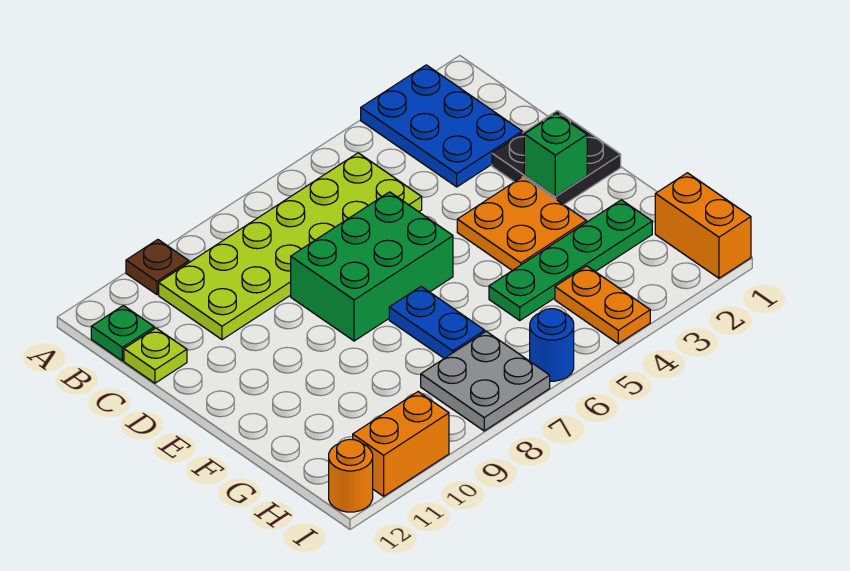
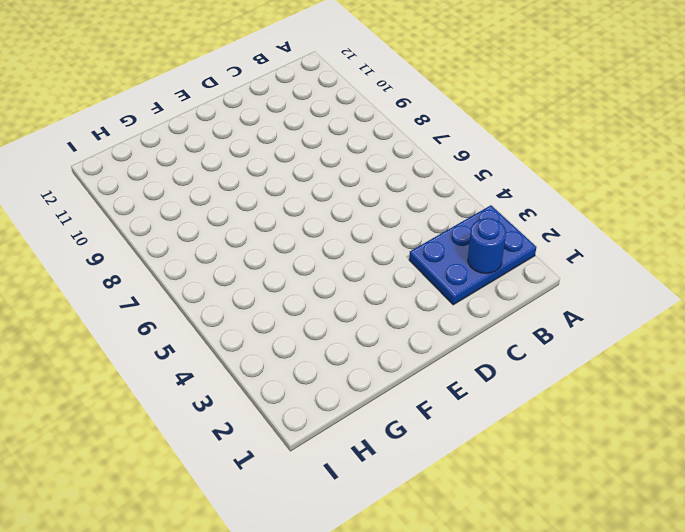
blue 1x1 round brick [468,218,506,273] -> blue 1x1 round brick moved to [530,309,574,381]
none -> brown 1x1 plate [126,240,189,295]
none -> lime 2x6 plate [159,153,422,340]
none -> green 1x1 plate [91,306,154,361]

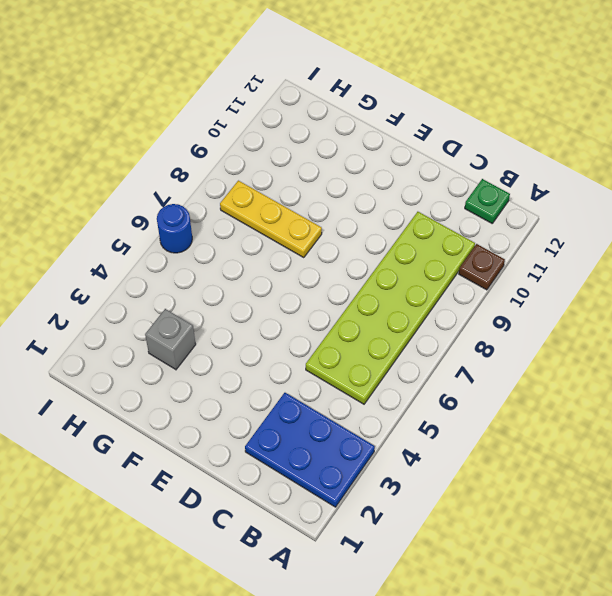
yellow 1x3 plate [220,181,322,258] -> grey 2x2 plate [421,331,550,431]
grey 1x1 brick [145,309,196,370] -> green 1x4 plate [489,200,652,320]
none -> lime 1x1 plate [124,328,187,383]
none -> black 2x2 plate [492,111,621,205]
none -> green 2x3 brick [291,192,453,341]

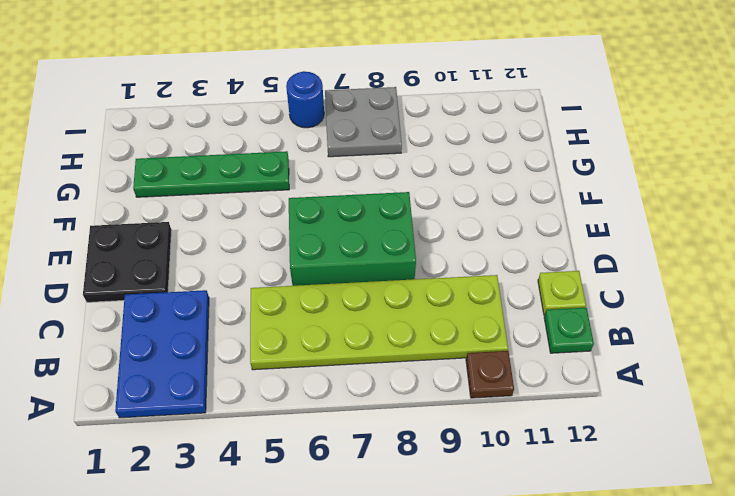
none -> orange 2x2 plate [457,177,586,271]
none -> blue 1x2 plate [389,287,485,358]
none -> orange 1x2 brick [655,173,751,278]

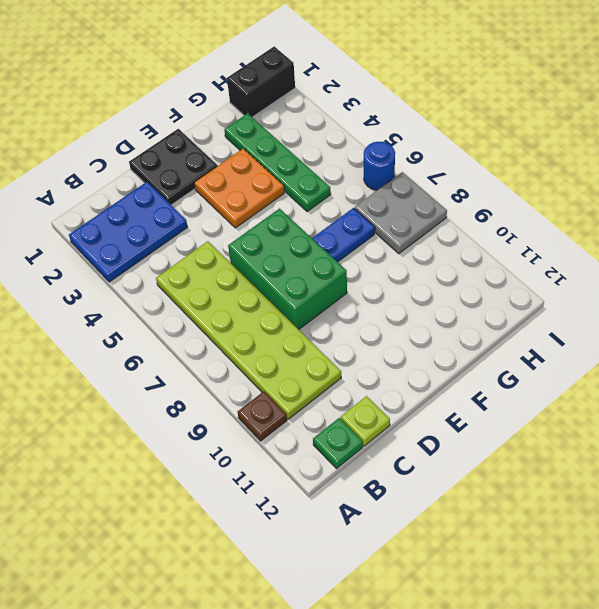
black 1x2 brick [227,47,295,117] -> orange 1x2 brick [655,173,751,278]
none -> orange 1x2 plate [555,266,650,344]
none -> orange 1x2 brick [353,392,449,496]
none -> orange 1x1 round brick [329,439,373,512]

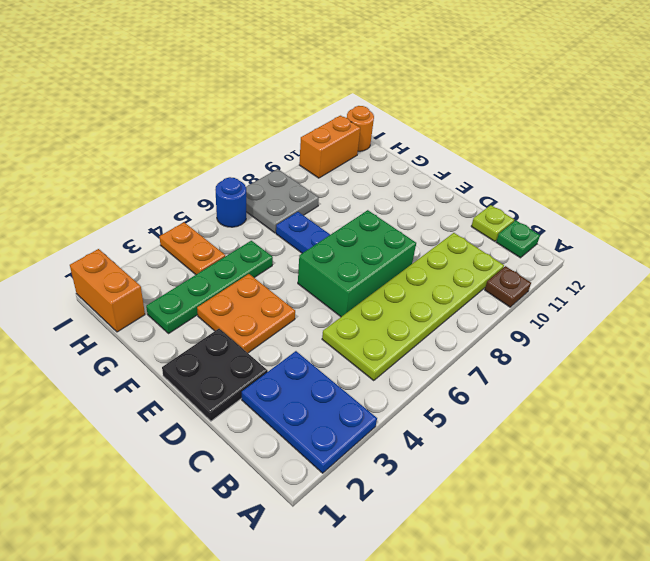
none -> green 1x1 brick [524,113,587,196]

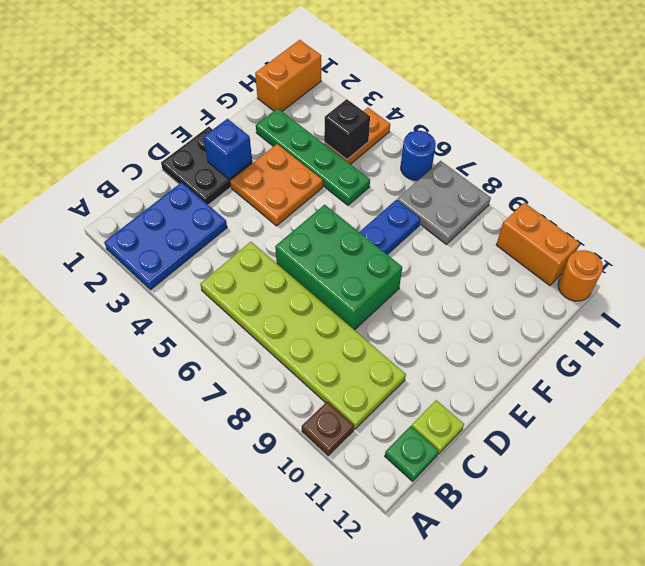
blue 1x1 brick [203,119,252,179] -> green 1x1 brick [524,113,587,196]
black 1x1 brick [324,99,370,159] -> none

